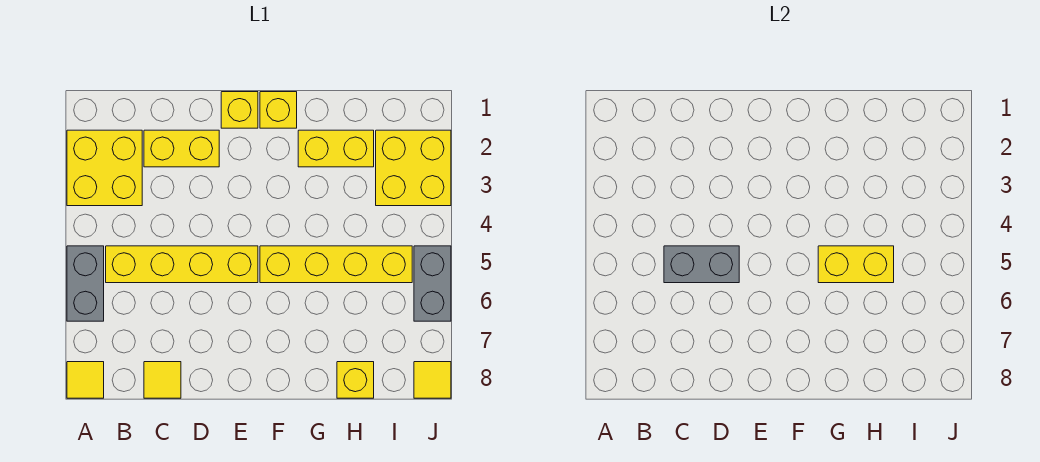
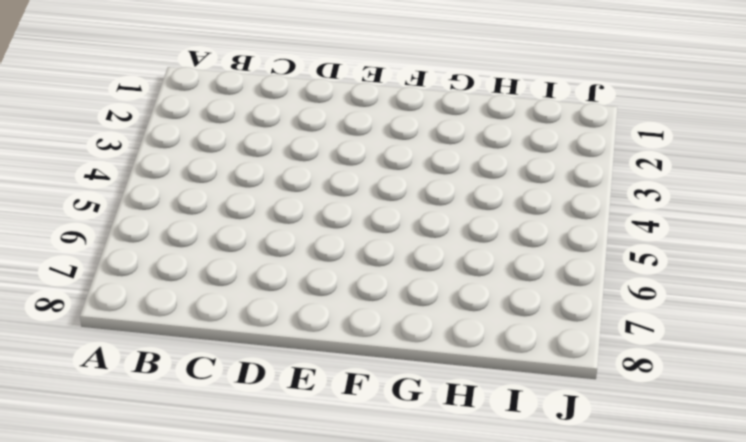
none -> yellow 2x2 brick [67,130,142,206]
none -> grey 1x2 brick [67,246,104,321]
none -> yellow 1x1 tile [67,362,104,398]

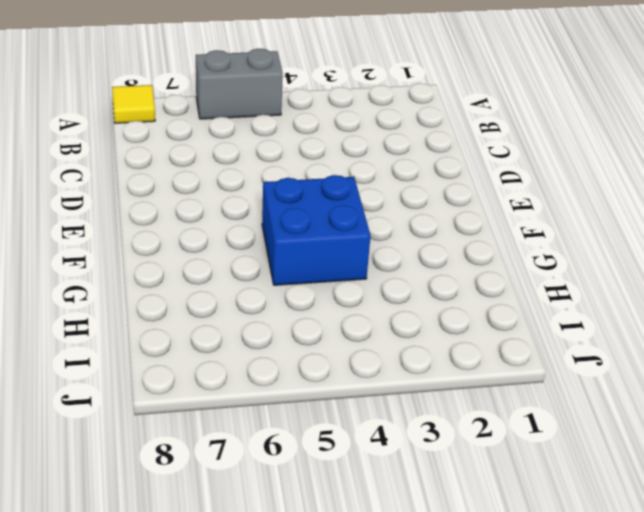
blue 2x2 brick [262,175,370,285] -> yellow 1x4 brick [260,246,412,283]
none -> yellow 2x2 brick [67,130,142,206]
none -> yellow 1x4 brick [106,246,258,283]
none -> yellow 1x2 brick [144,130,219,167]

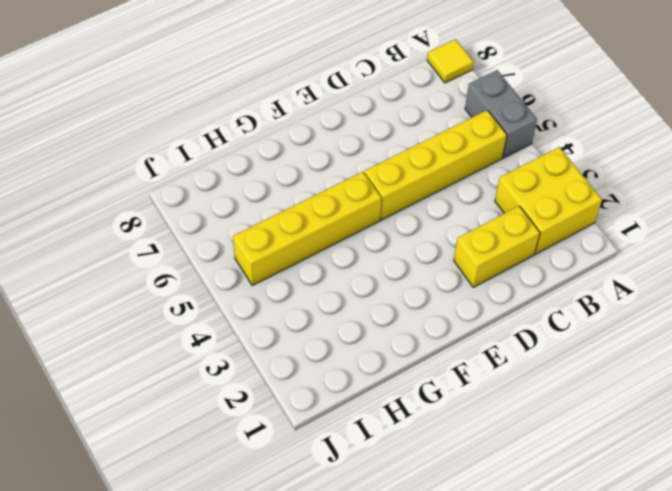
none -> yellow 1x1 tile [144,362,181,398]
none -> yellow 1x1 brick [221,92,258,128]
none -> yellow 1x1 brick [260,92,297,128]

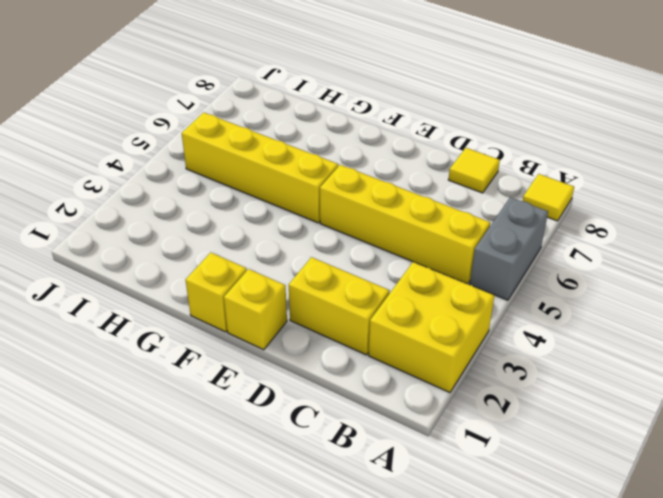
none -> yellow 1x2 brick [298,130,374,167]
none -> yellow 1x1 brick [337,362,374,398]
none -> yellow 2x2 brick [376,130,451,206]

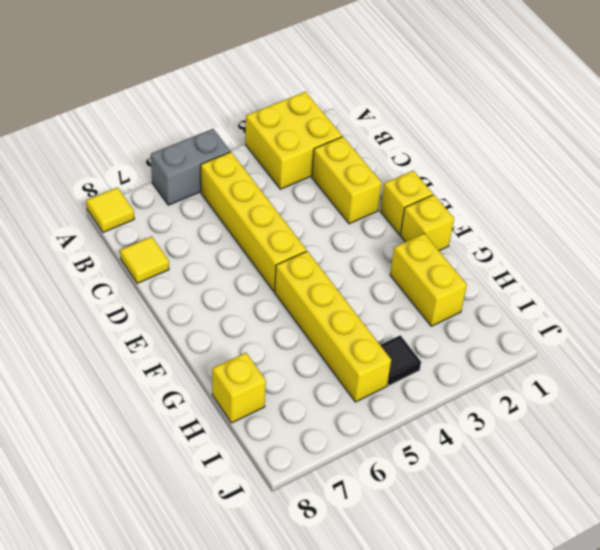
black 1x1 tile [380,335,421,385] -> none
none -> yellow 2x2 brick [376,130,451,206]
none -> grey 1x2 brick [414,246,451,321]
none -> yellow 1x1 tile [414,362,451,398]

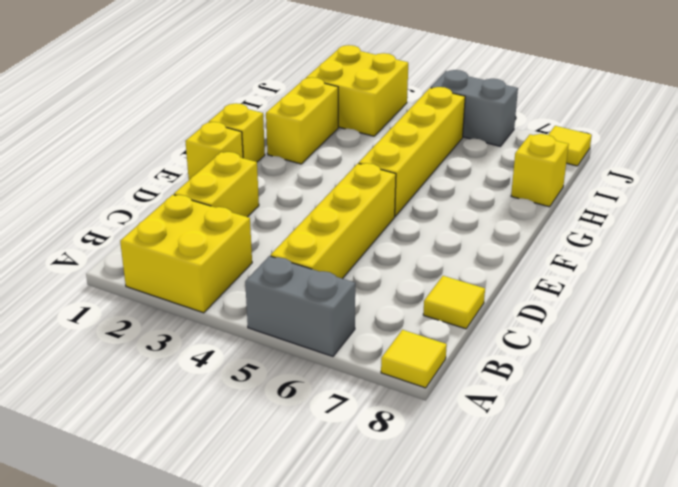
none -> grey 1x2 brick [664,246,739,283]
none -> yellow 1x2 brick [818,246,894,283]

